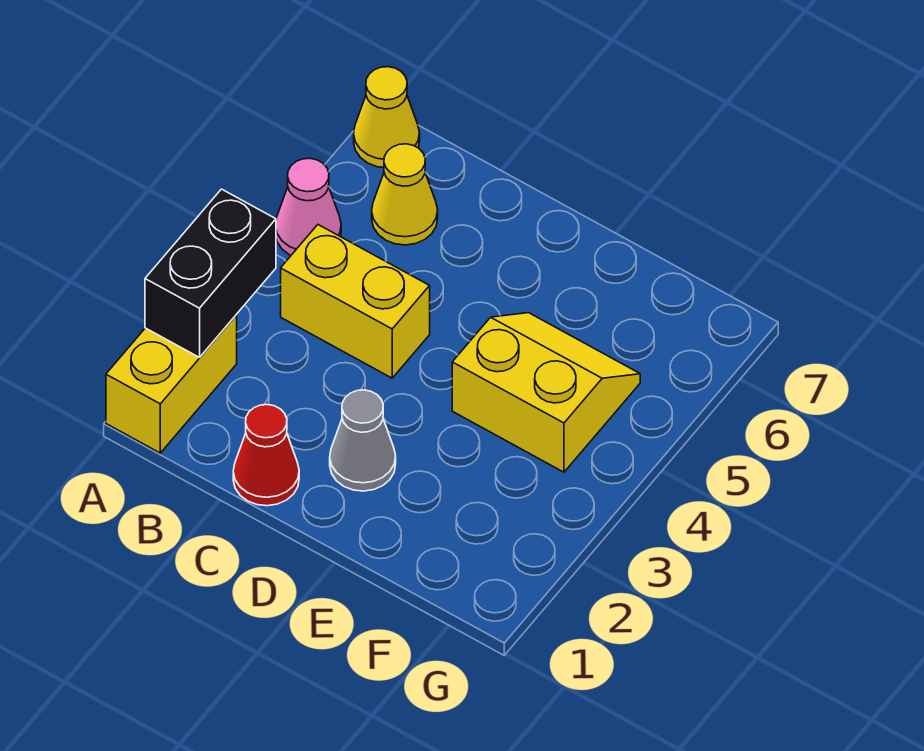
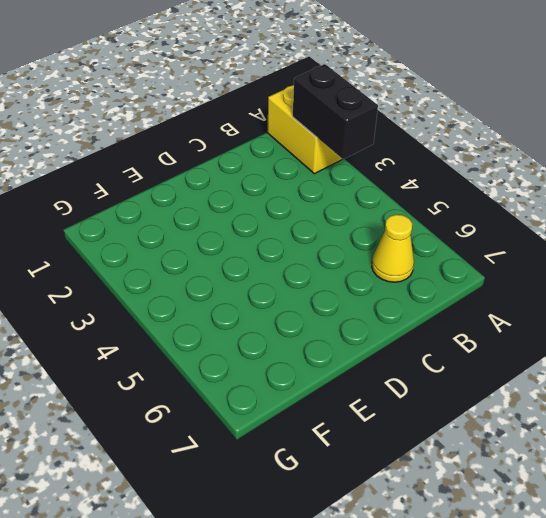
none -> pink 1x1 cone [276,158,341,255]
none -> yellow 1x1 cone [354,67,420,167]

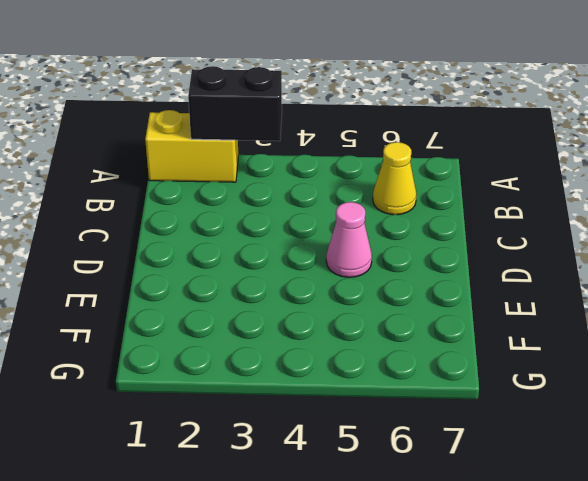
pink 1x1 cone [326,202,372,277] -> pink 1x1 cone moved to [276,158,341,255]
none -> yellow 1x1 cone [354,67,420,167]
none -> yellow 1x2 brick [281,225,430,378]

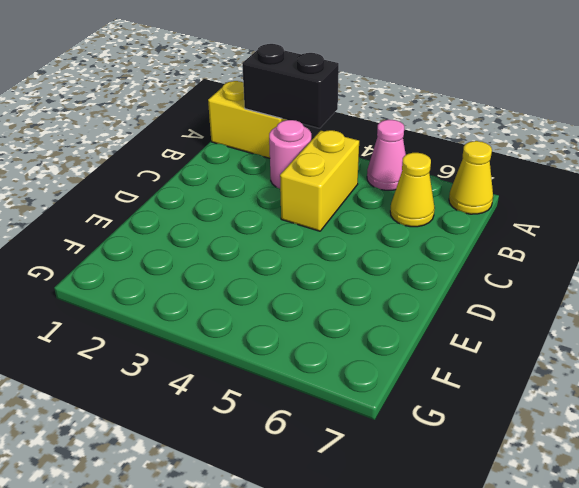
pink 1x1 round brick [269,120,311,189] -> none
none -> red 1x1 cone [233,405,299,506]
none -> grey 1x1 cone [330,390,396,491]

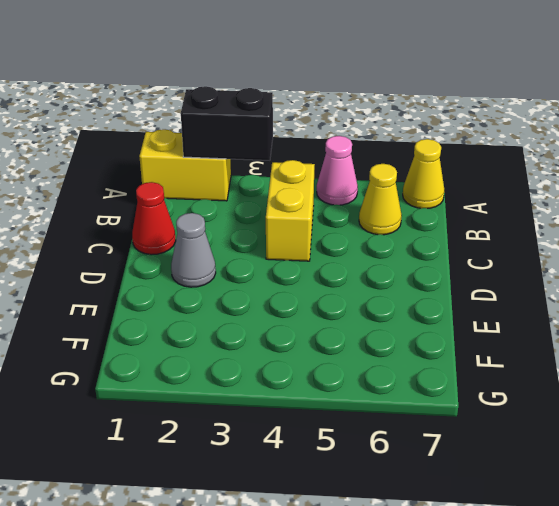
none -> yellow 2x2 slope [452,313,640,472]

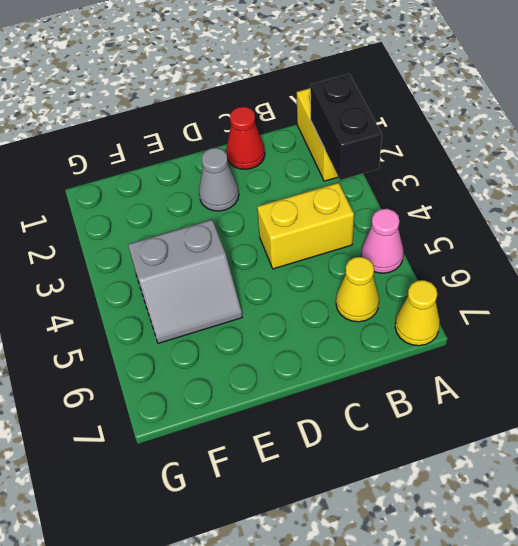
grey 2x2 slope [128,220,242,343] -> yellow 2x2 slope [452,313,640,472]

